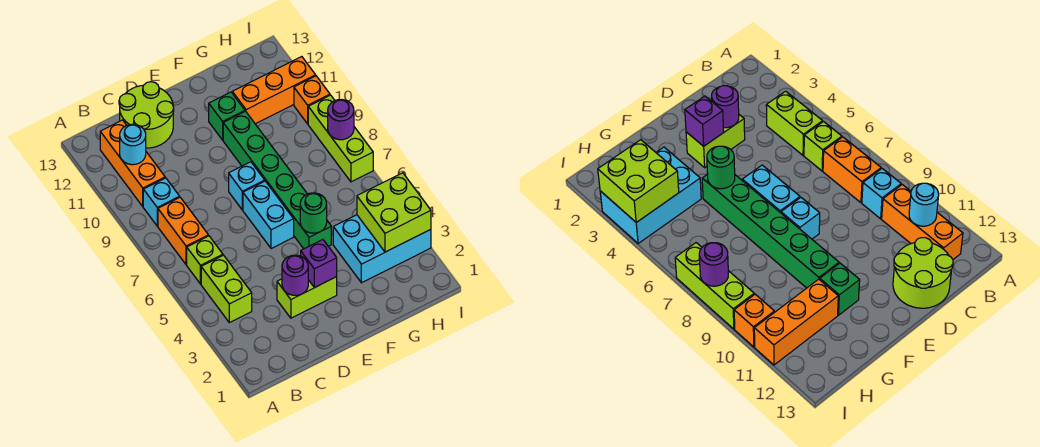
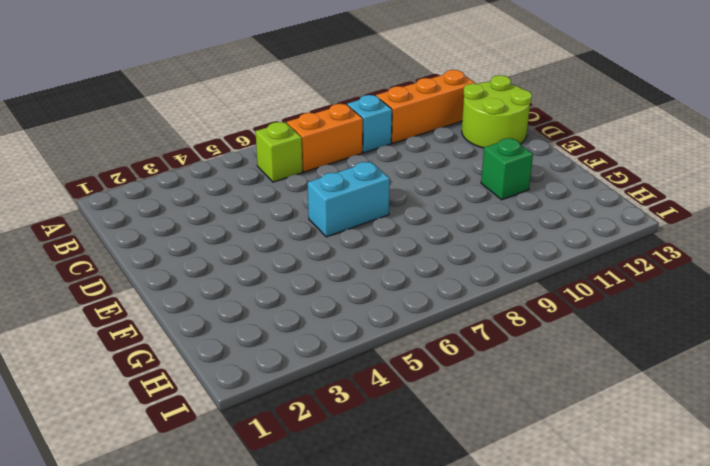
none -> lime 1x2 brick [201,255,252,323]
none -> lime 1x2 brick [277,277,337,318]
none -> cyan 1x1 brick [229,162,265,210]

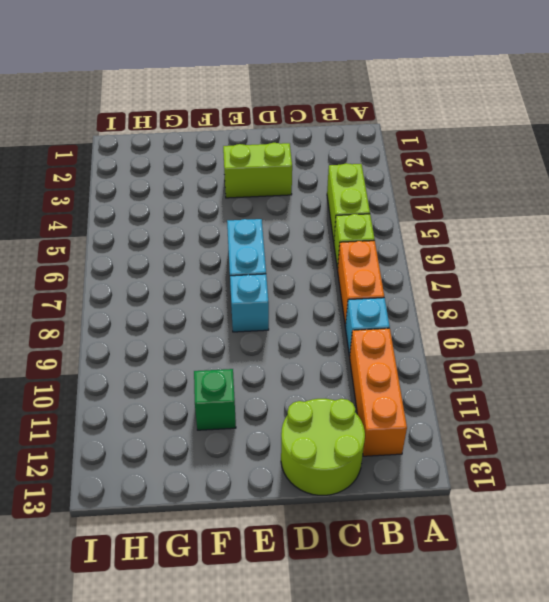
none -> green 1x6 brick [223,111,331,249]
none -> cyan 2x3 brick [333,215,431,283]
none -> orange 1x3 brick [232,57,316,124]

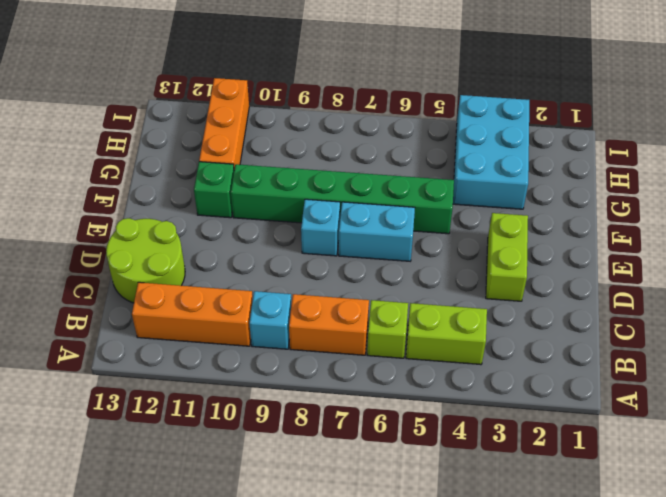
none -> lime 1x3 brick [308,95,373,182]
none -> orange 1x1 brick [294,76,330,124]
none -> cyan 1x1 round brick [120,124,146,165]

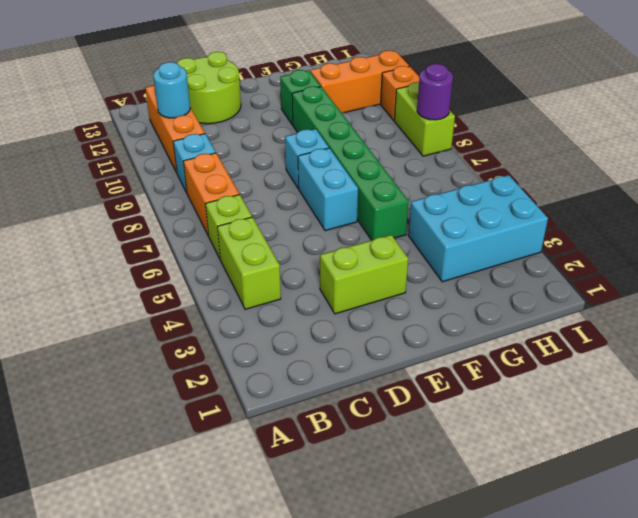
lime 1x2 brick [394,82,455,156] -> lime 1x3 brick [308,95,373,182]
none -> purple 1x1 round brick [282,255,308,295]
none -> purple 1x1 brick [301,240,337,287]
none -> green 1x1 round brick [300,193,327,233]

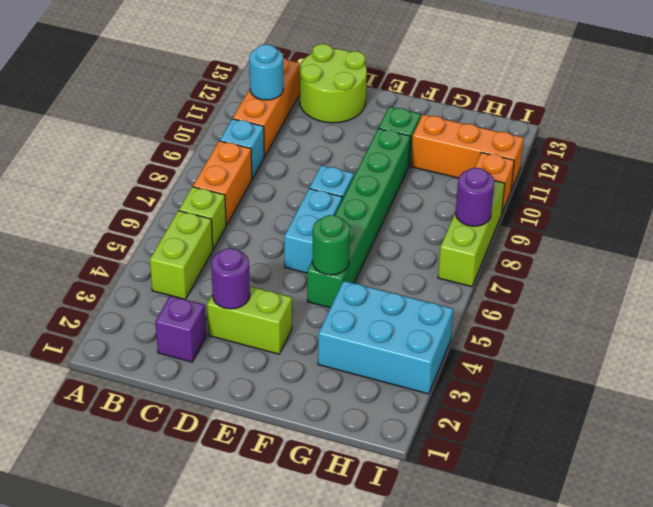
purple 1x1 brick [155,296,206,362] -> purple 1x1 brick moved to [301,240,337,287]
none -> lime 2x2 brick [357,173,431,252]

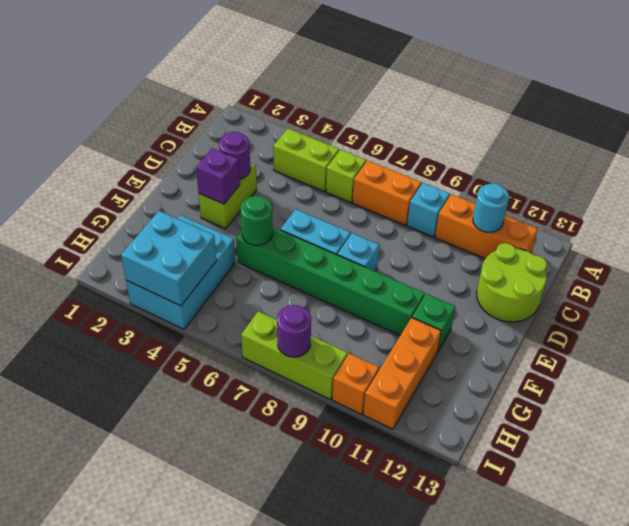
cyan 2x2 brick [121,211,217,306] -> lime 2x2 brick [357,173,431,252]

